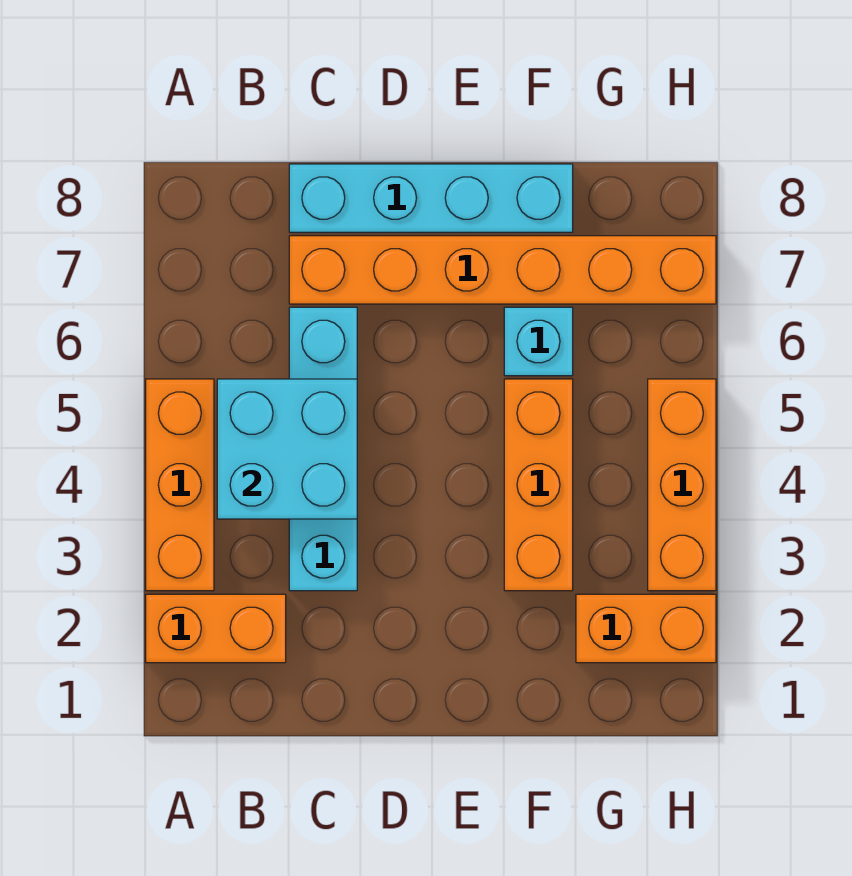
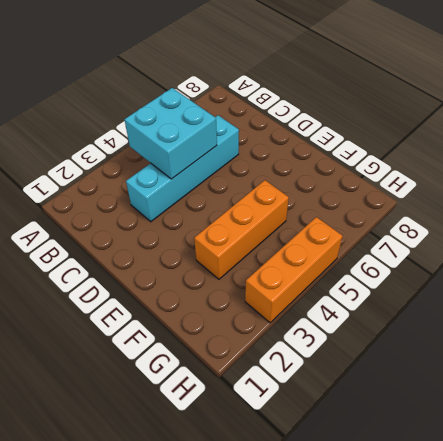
none -> orange 1x2 brick [146,594,286,663]
none -> orange 1x3 brick [146,379,214,591]

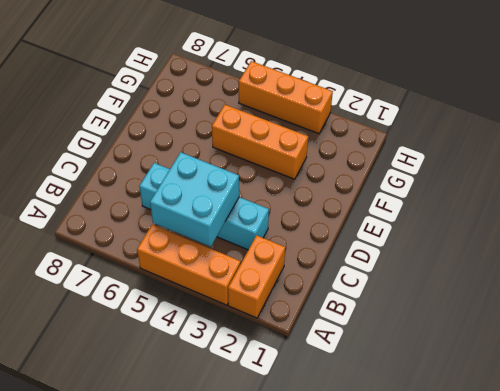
none -> orange 1x6 brick [289,236,716,304]
none -> cyan 1x4 brick [289,164,573,232]

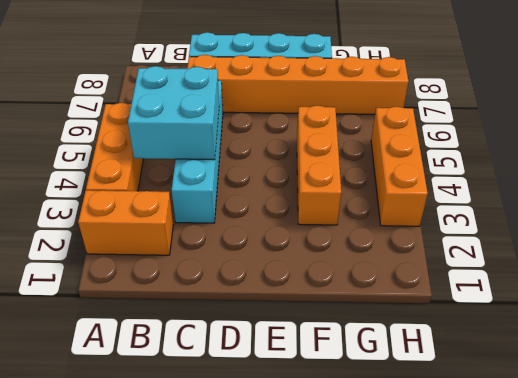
none -> cyan 1x1 brick [504,307,573,376]
none -> orange 1x2 brick [576,594,716,663]

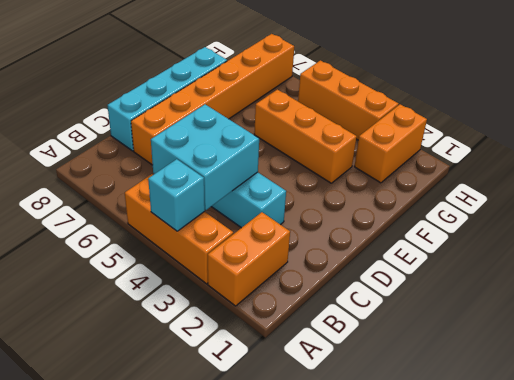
cyan 1x1 brick [148,159,205,231] -> cyan 1x1 brick moved to [504,307,573,376]

